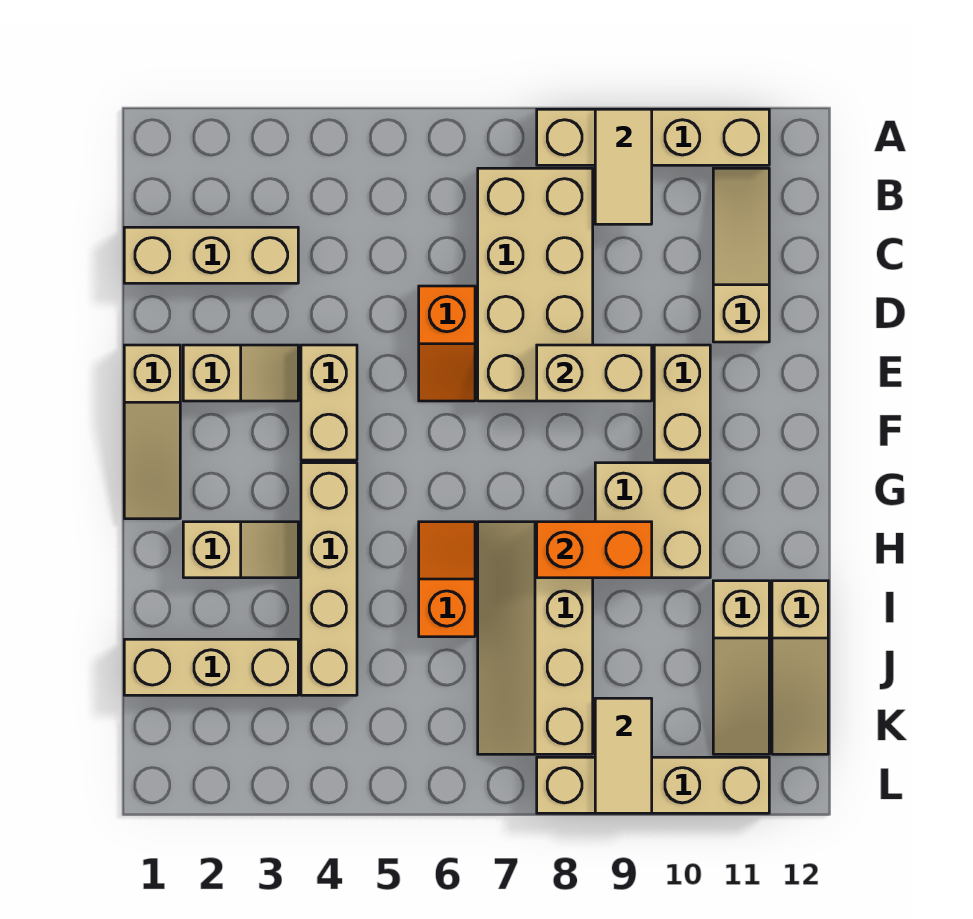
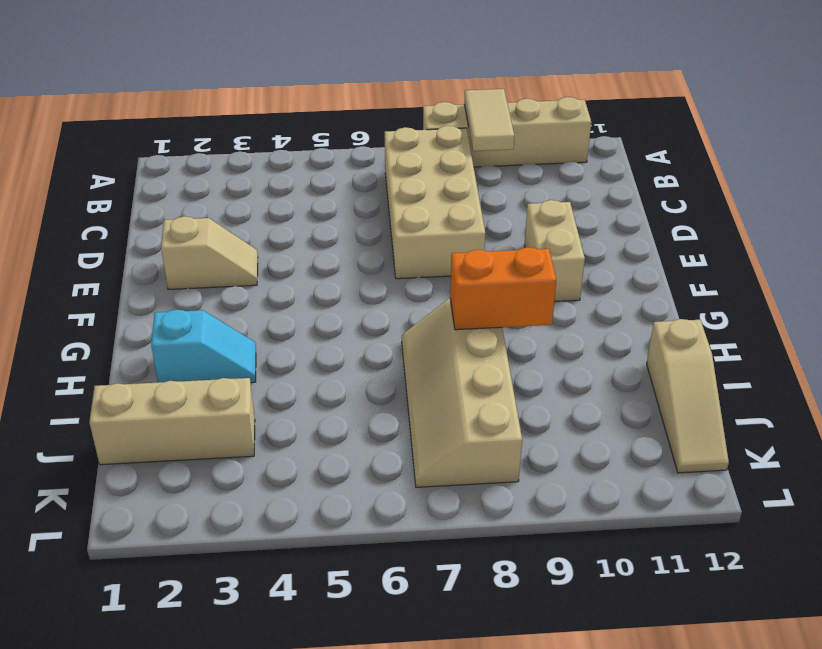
cyan 1x2 slope [151,310,256,383] -> tan 1x2 slope [183,522,298,578]
none -> tan 1x3 slope [713,168,769,342]
none -> tan 1x3 brick [124,227,298,283]
none -> orange 1x2 slope [419,286,475,401]

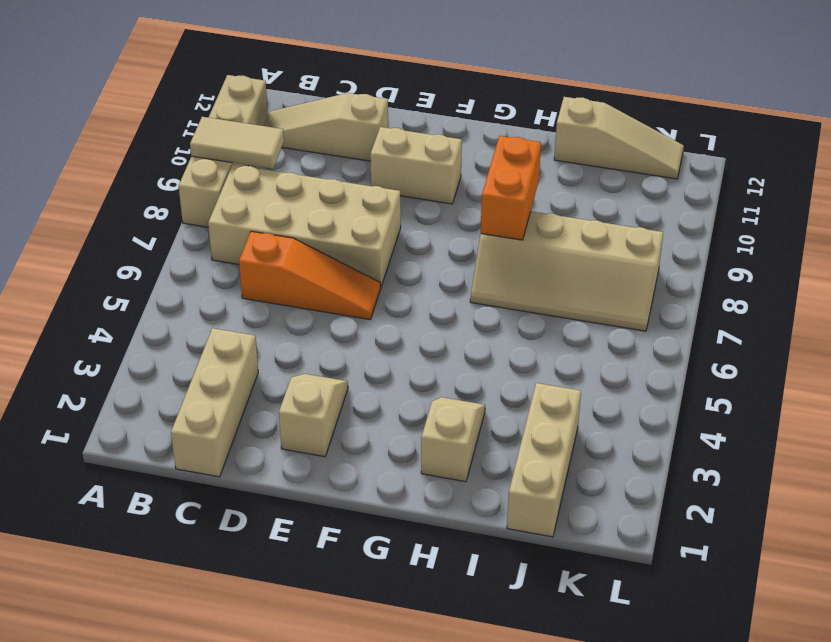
orange 1x3 slope [239,231,381,320] -> orange 1x2 slope [419,286,475,401]
none -> tan 1x3 slope [124,345,180,519]
none -> tan 1x2 brick [301,345,357,460]
none -> tan 1x4 brick [301,463,357,695]

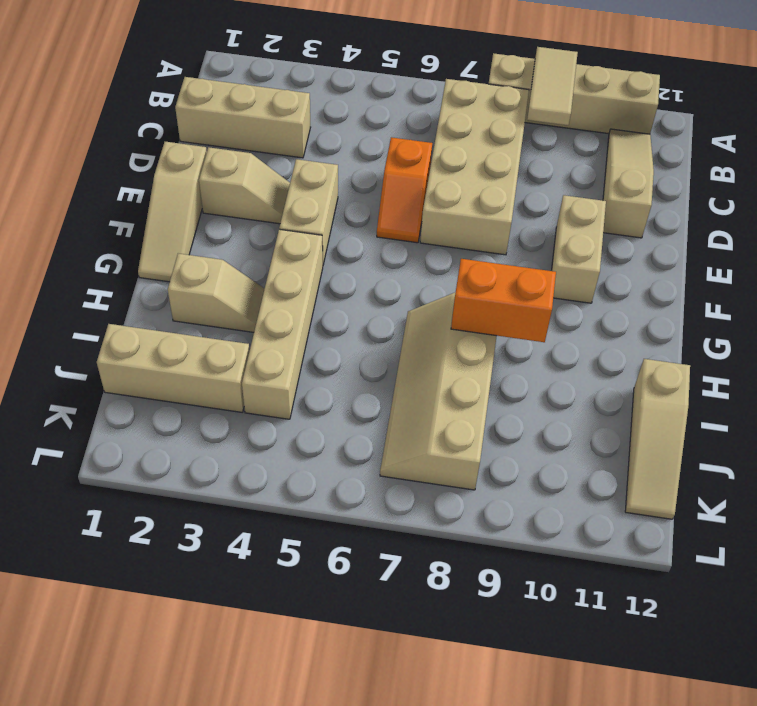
none -> tan 2x2 brick [595,463,710,578]
none -> orange 1x2 slope [419,522,475,637]
none -> tan 1x3 slope [713,581,769,754]

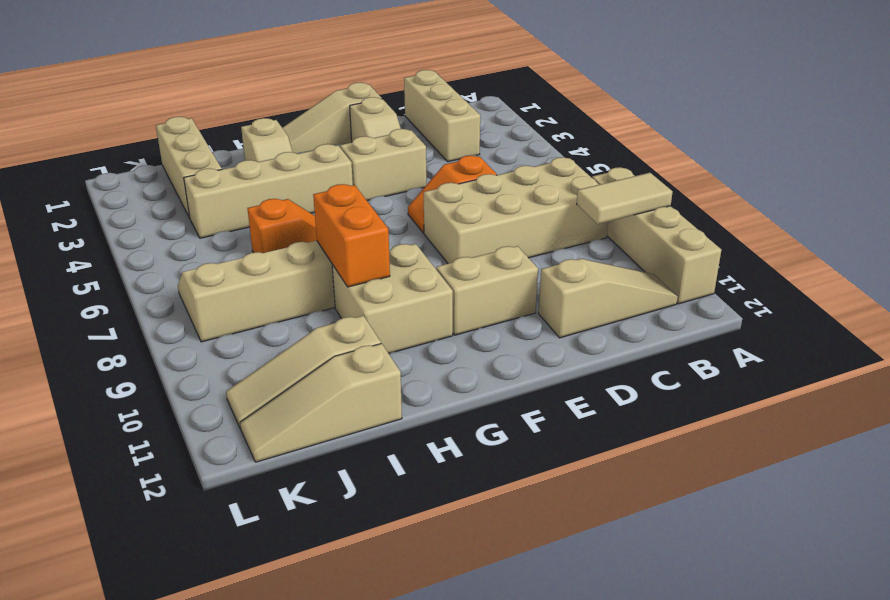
none -> tan 1x4 brick [537,757,769,813]
none -> tan 1x2 brick [537,345,652,401]
none -> tan 1x2 tile [595,698,652,813]

